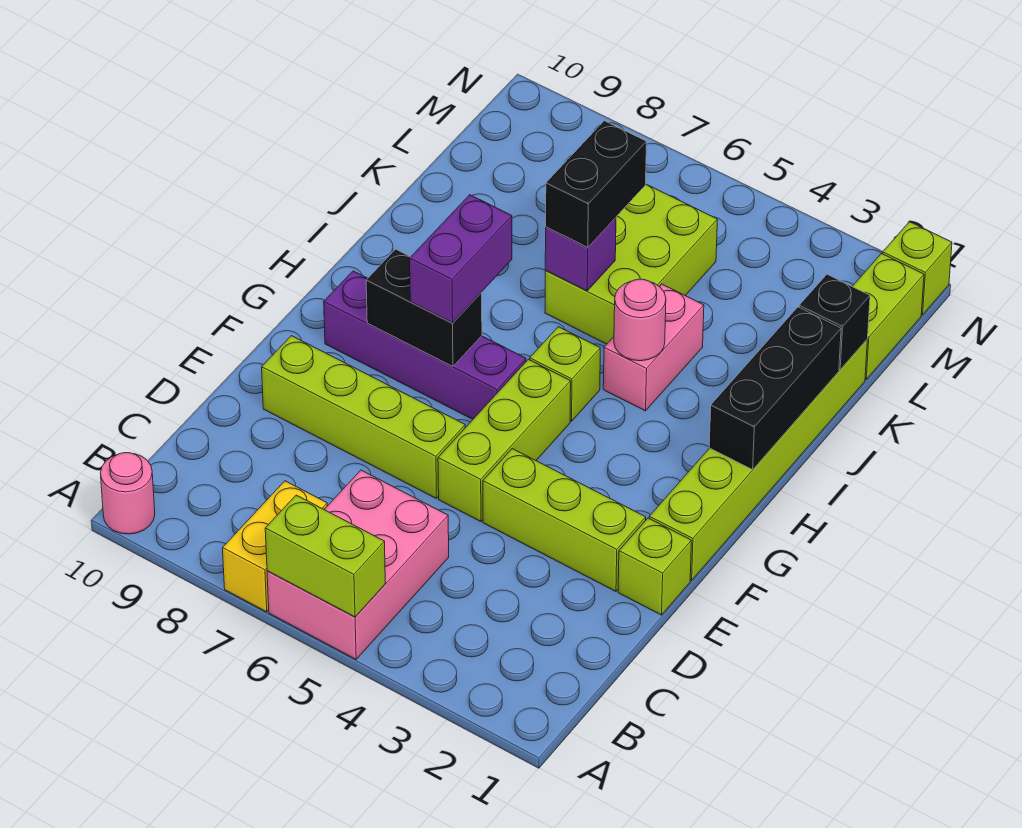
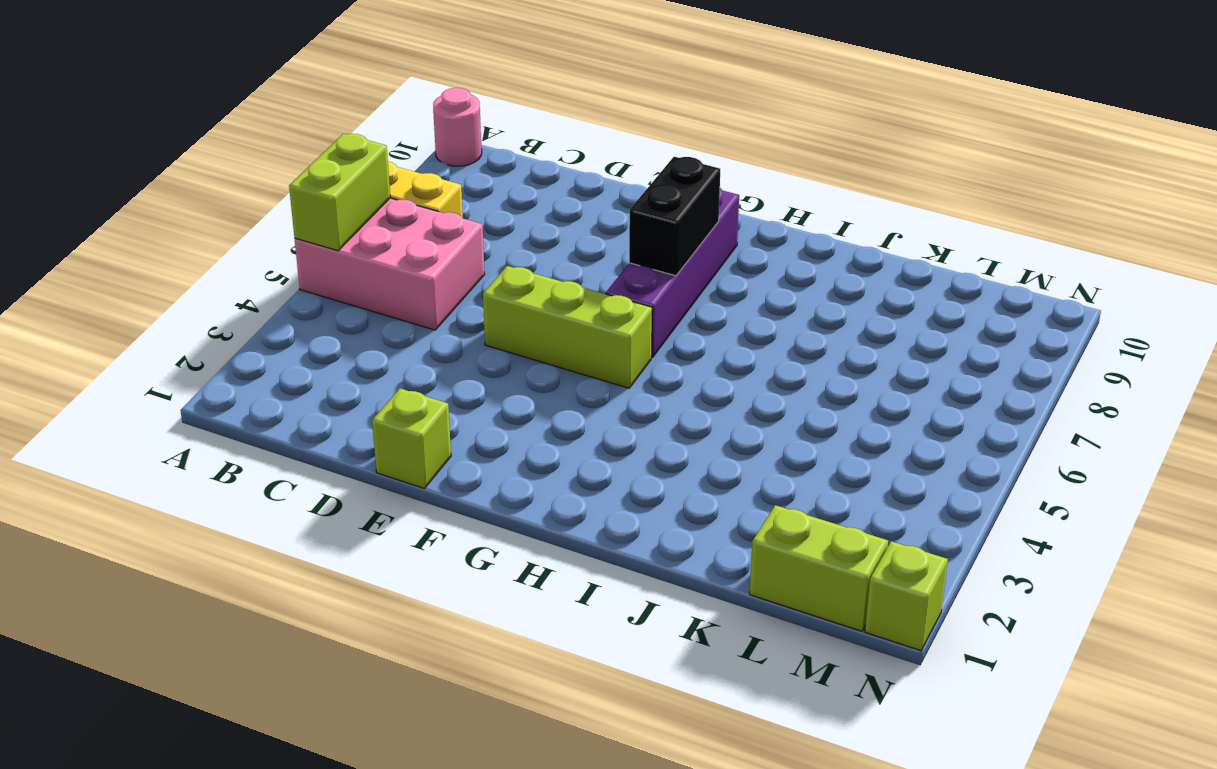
none -> lime 1x3 brick [483,449,646,591]
none -> lime 1x4 brick [262,336,465,498]
none -> lime 1x6 brick [649,340,867,580]

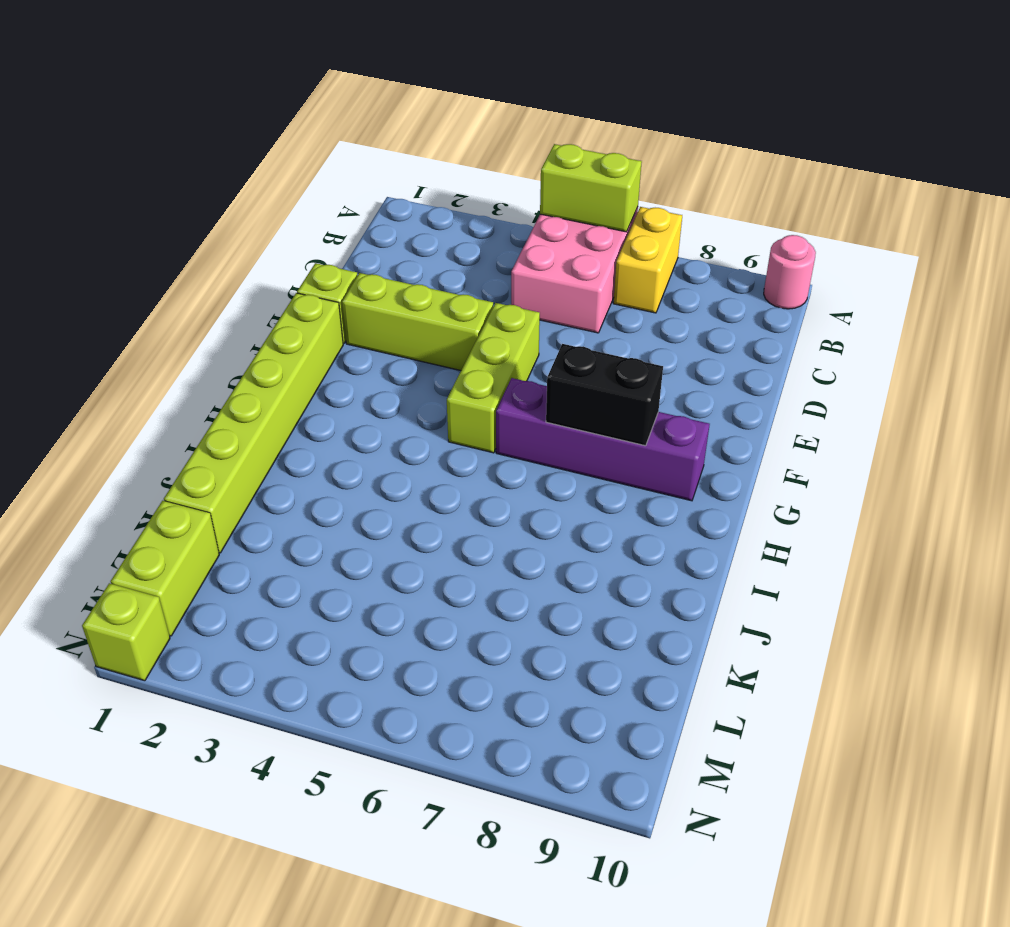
none -> lime 1x4 brick [262,336,465,498]
none -> lime 1x1 brick [530,327,600,421]
none -> pink 1x2 brick [603,284,704,411]

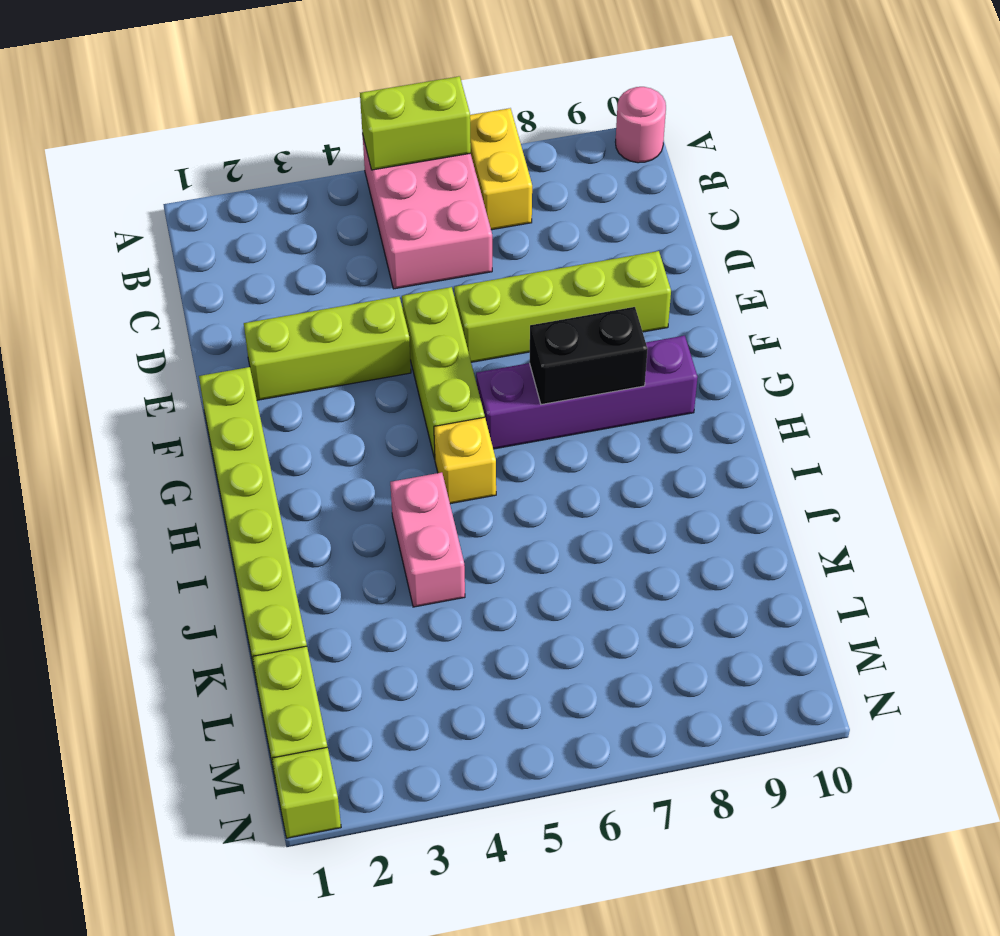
yellow 1x1 brick [434,417,496,504] -> lime 1x1 brick [530,327,600,421]
none -> lime 1x1 brick [618,518,691,615]
none -> lime 2x3 brick [545,185,717,344]
none -> black 1x3 brick [709,307,841,470]

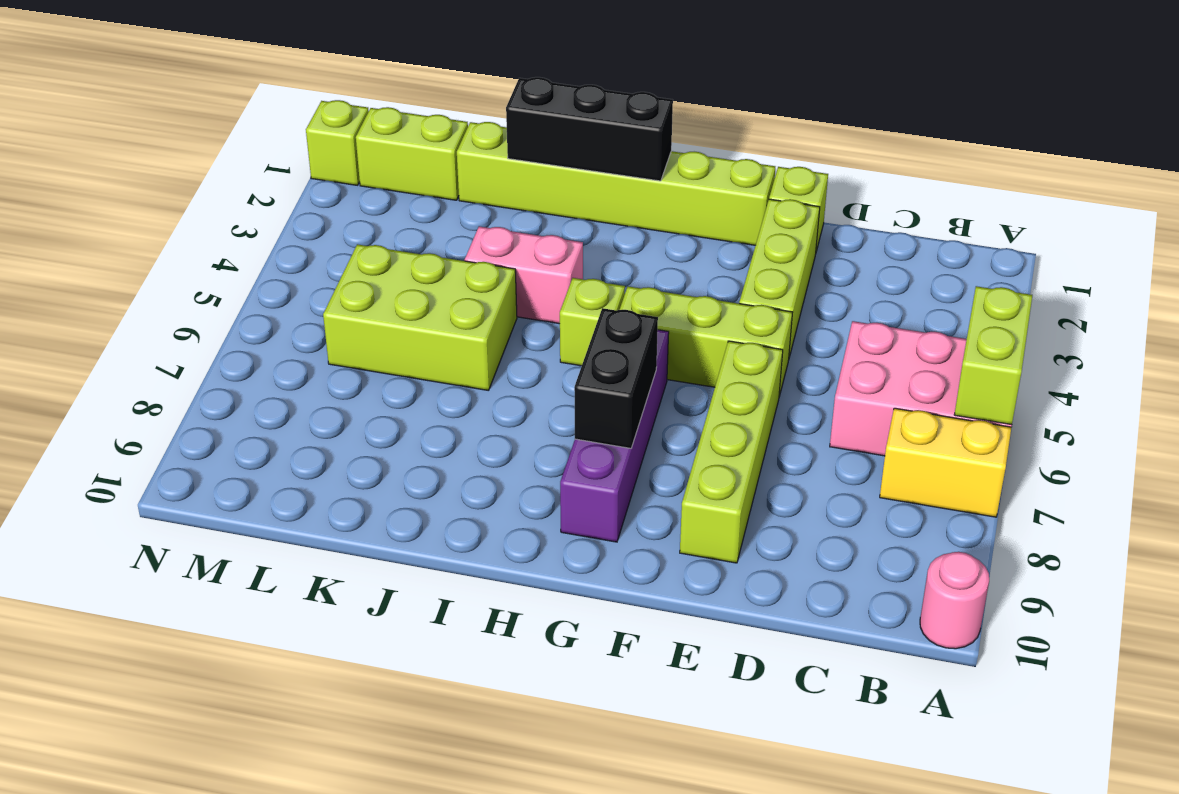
none -> pink 1x1 round brick [614,279,666,361]
none -> purple 1x1 brick [545,218,616,291]
none -> black 1x1 brick [799,275,870,369]

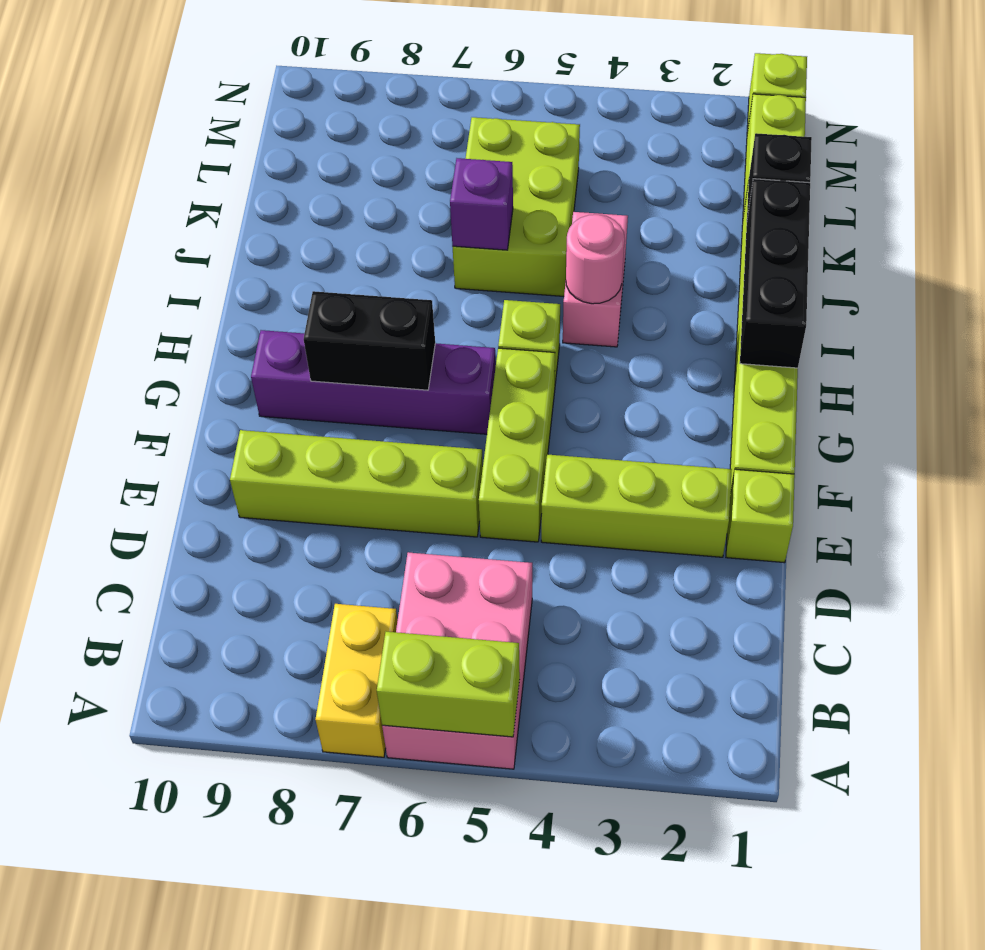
none -> pink 1x1 round brick [100,453,155,534]
none -> purple 1x2 brick [410,195,512,323]
none -> black 1x2 brick [546,121,646,248]

